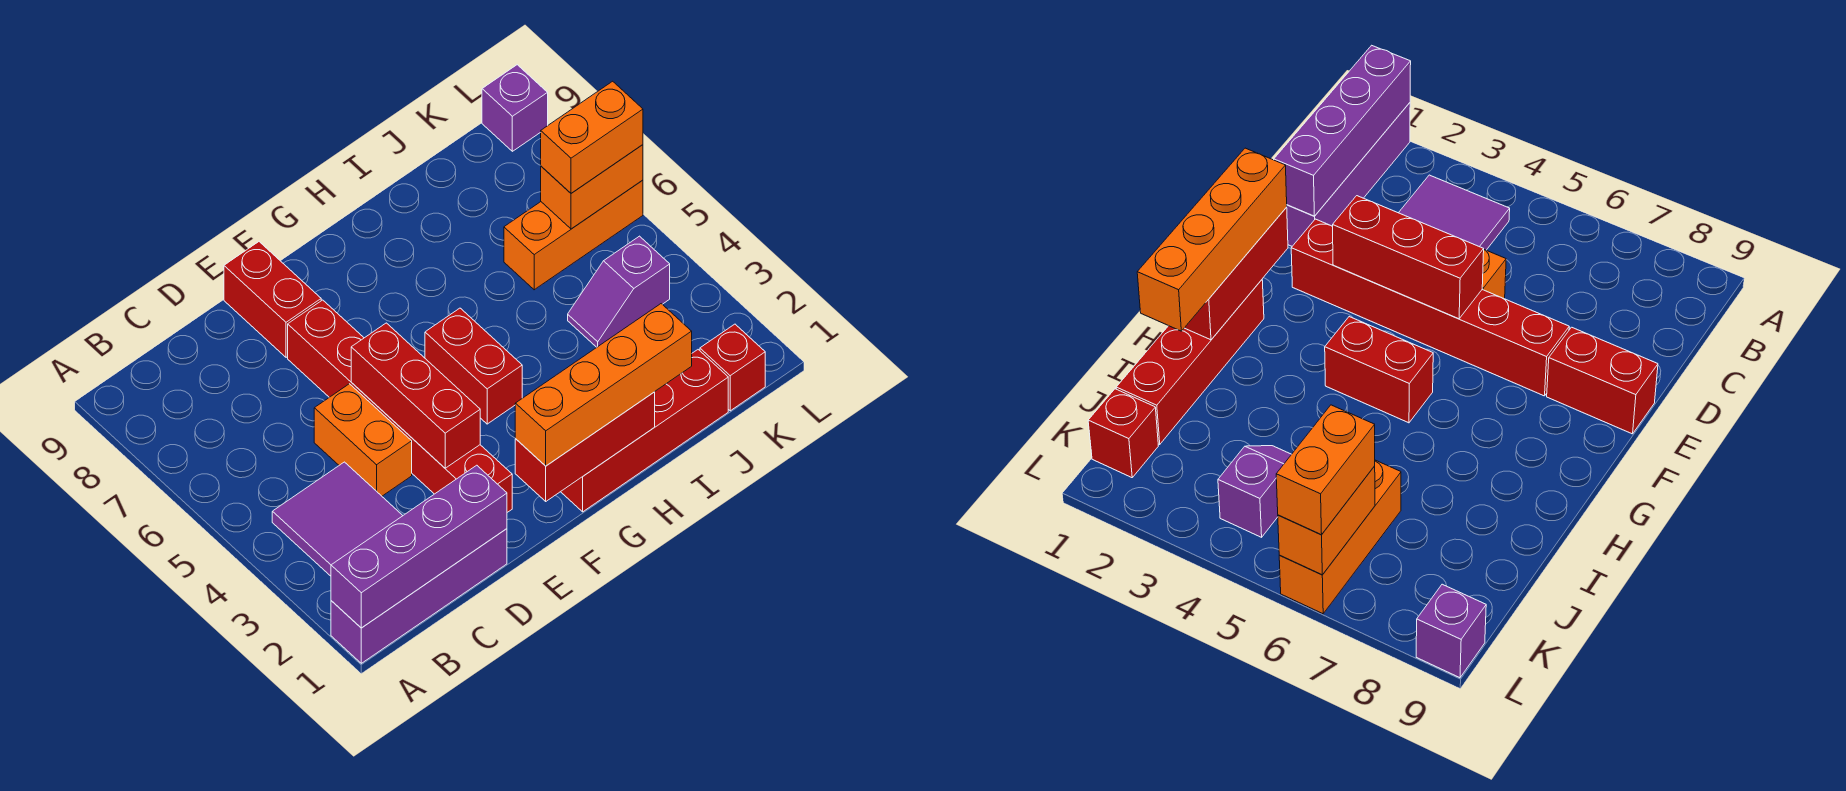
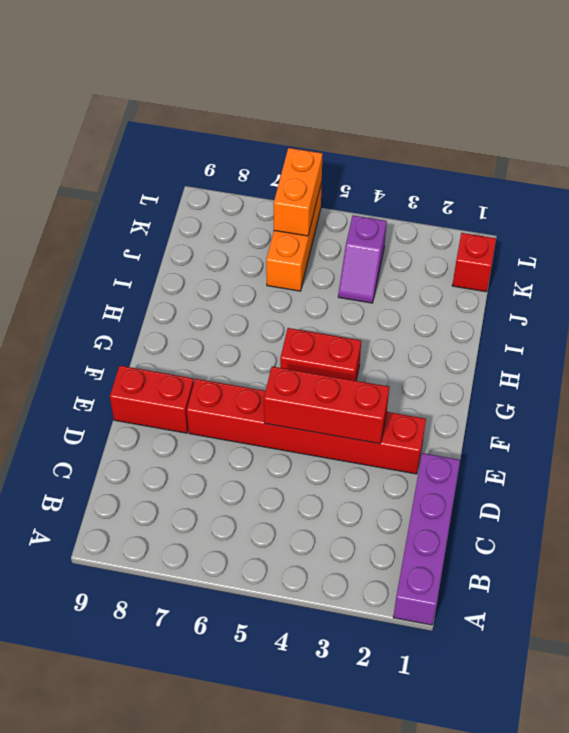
none -> purple 2x2 tile [272,462,403,576]
none -> orange 1x2 brick [314,384,412,496]
none -> red 1x4 brick [561,350,728,512]

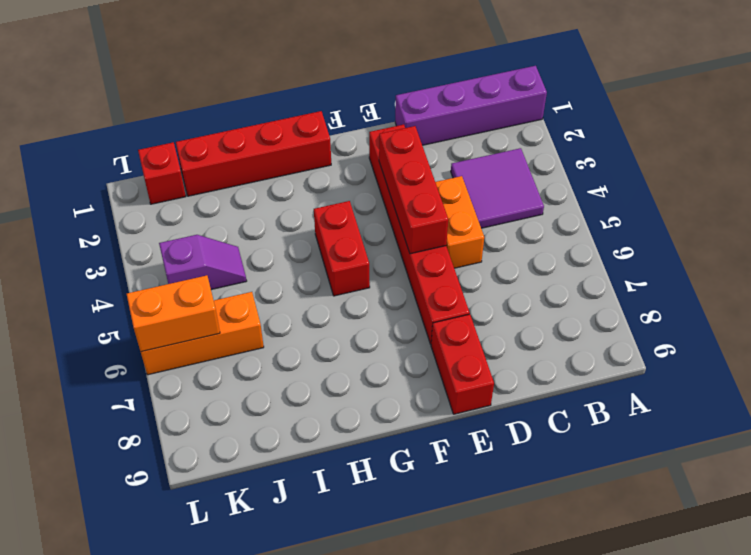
none -> purple 1x1 brick [482,65,548,151]
none -> purple 1x4 brick [331,465,507,628]
none -> red 1x3 brick [515,392,655,501]

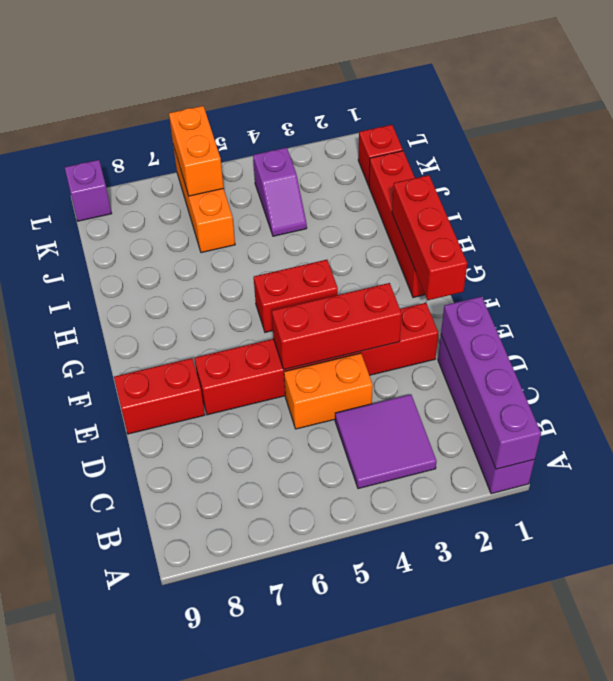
none -> orange 1x4 brick [515,304,692,466]
none -> orange 1x2 brick [541,81,643,193]

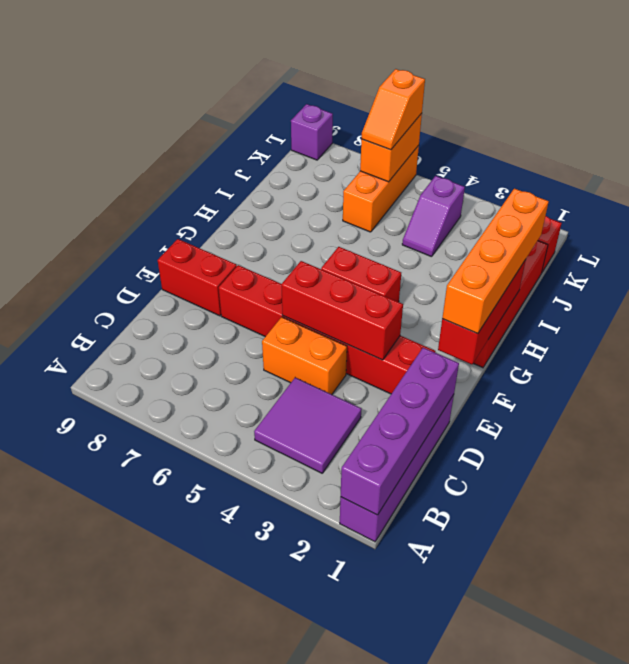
orange 1x2 slope [362,69,425,150] -> orange 1x2 brick [541,81,643,193]

